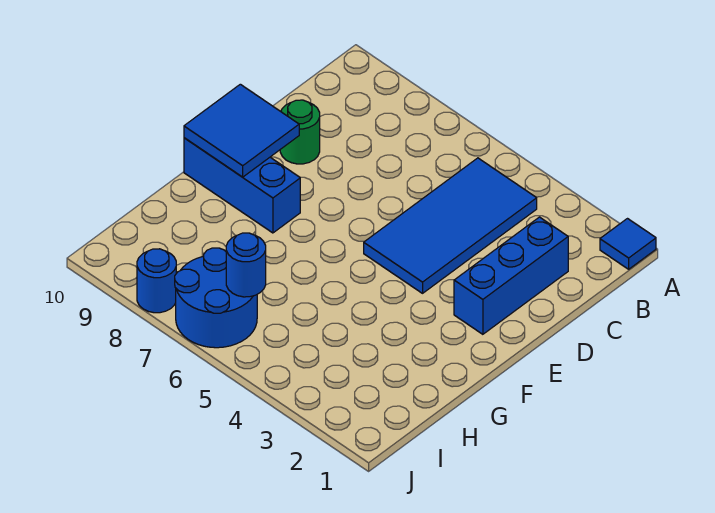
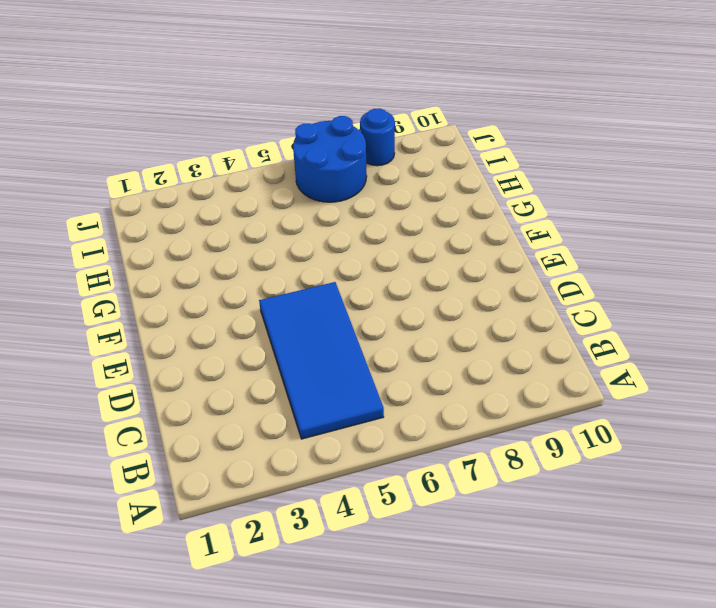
none -> blue 1x1 tile [600,219,656,269]
none -> blue 1x3 brick [454,217,568,334]

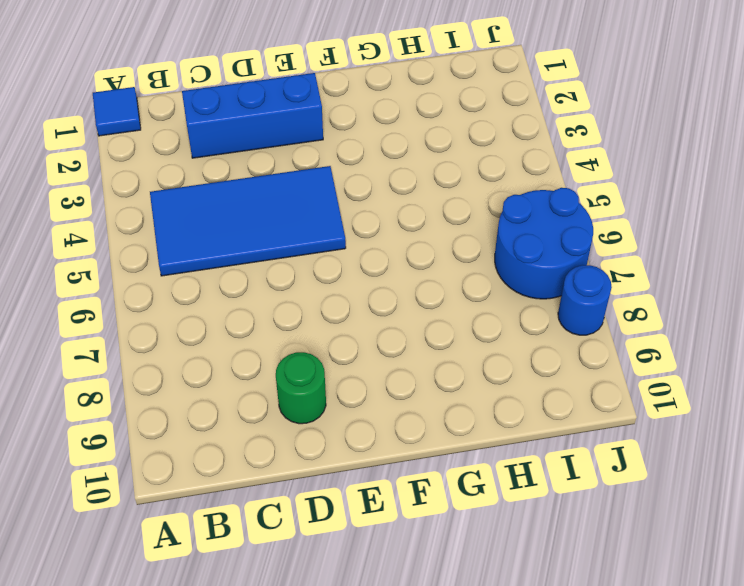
none -> blue 1x3 brick [184,138,300,233]
none -> blue 2x2 tile [184,84,299,177]

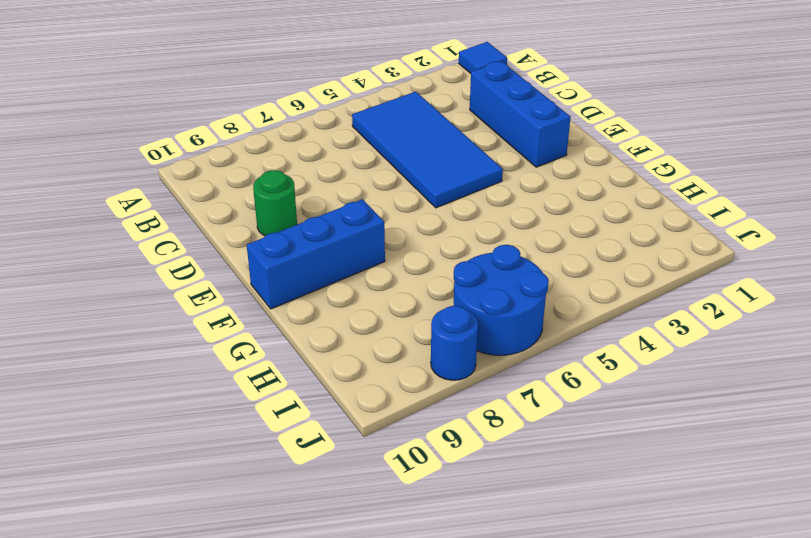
none -> blue 2x2 tile [184,84,299,177]
none -> blue 1x1 round brick [226,233,266,297]

